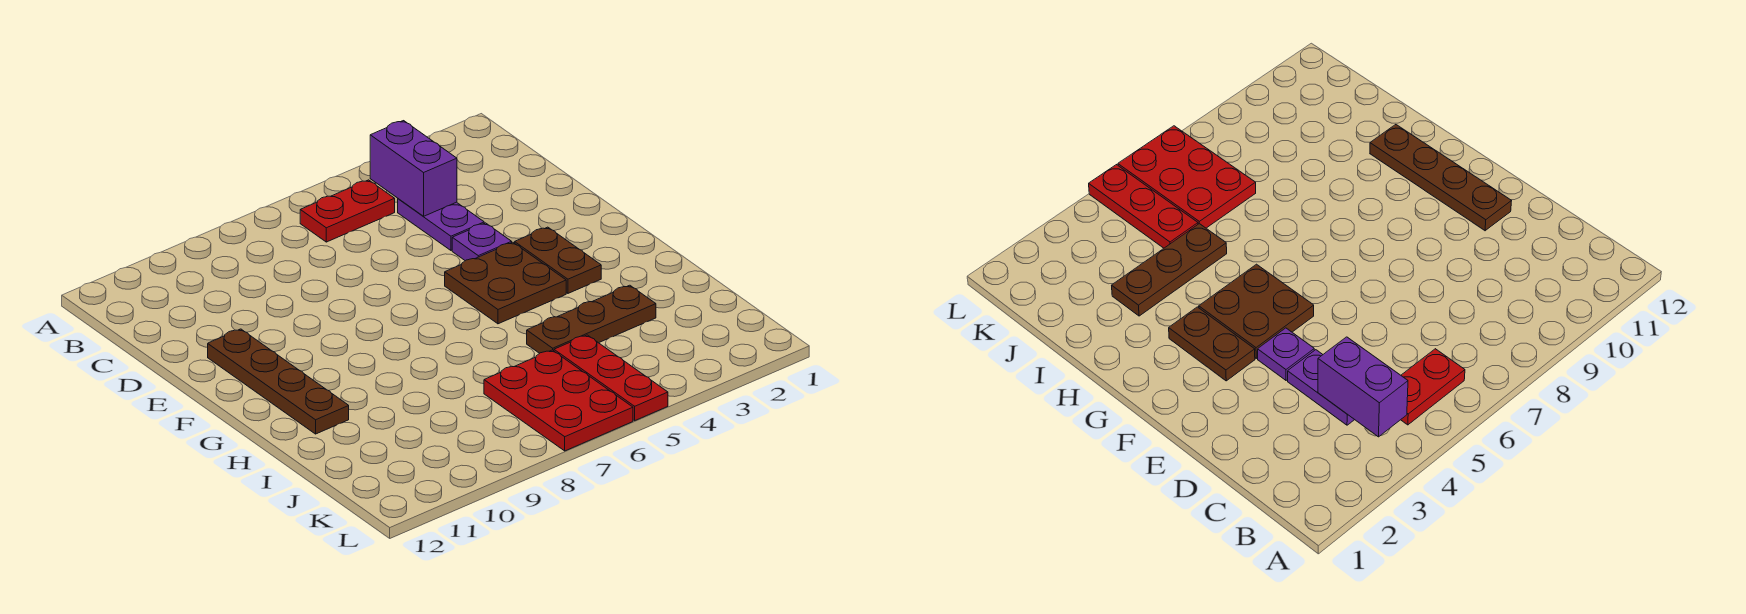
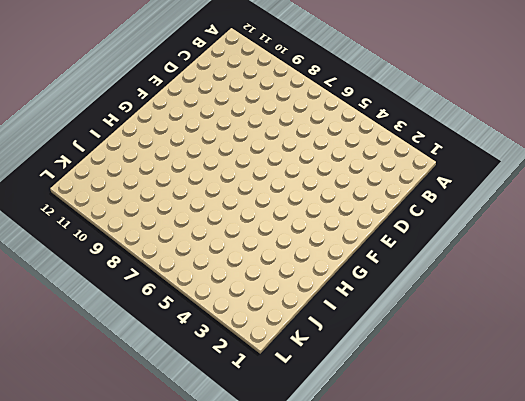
none -> red 1x2 plate [300,180,395,242]
none -> purple 1x2 plate [398,199,484,250]

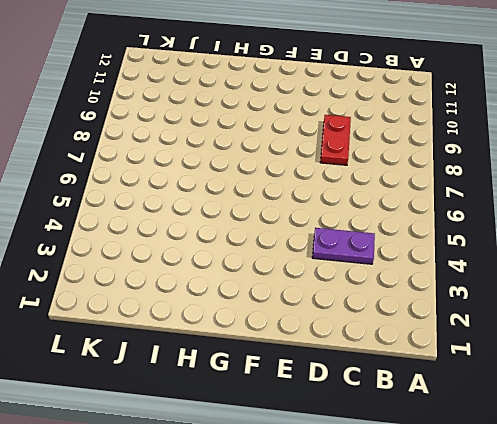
red 1x2 plate [320,115,351,165] -> red 1x2 plate moved to [300,180,395,242]
none -> purple 1x1 plate [452,223,512,261]
none -> brown 1x4 plate [208,329,349,434]

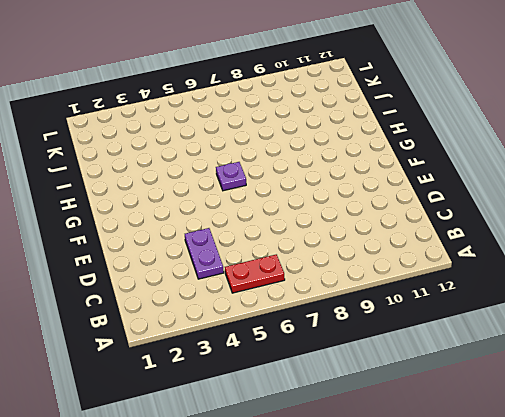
purple 1x1 plate [216,162,246,191] -> purple 1x1 plate moved to [452,223,512,261]
none -> brown 1x4 plate [208,329,349,434]
none -> brown 1x2 plate [515,227,601,293]

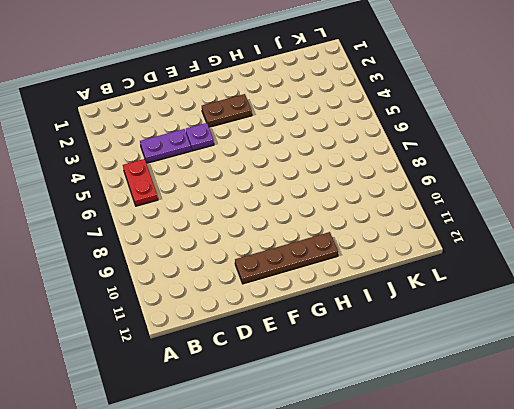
none -> brown 2x2 plate [445,242,566,324]
none -> brown 1x3 plate [527,285,656,353]

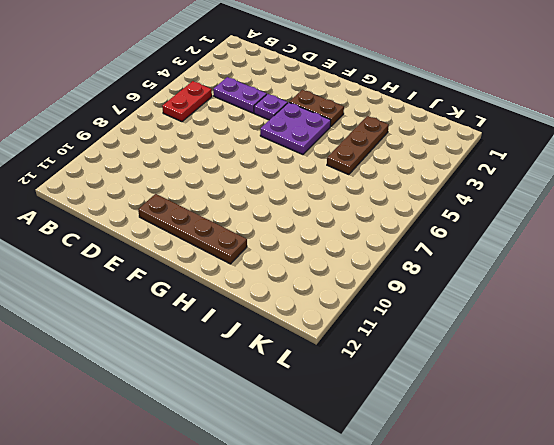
purple 2x2 plate [260,102,331,155] -> brown 2x2 plate [445,242,566,324]
none -> red 1x3 plate [554,335,668,420]
none -> red 2x3 plate [484,350,633,451]

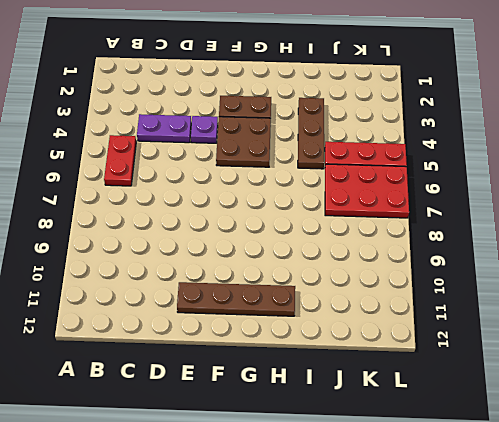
none -> purple 1x2 brick [370,121,457,216]

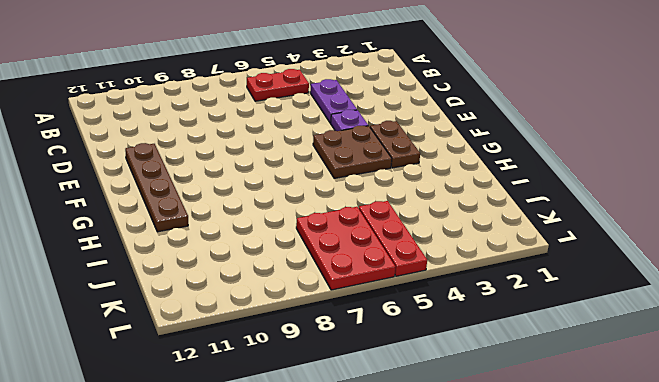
none -> brown 1x3 plate [527,285,656,353]
none -> purple 1x2 brick [370,121,457,216]

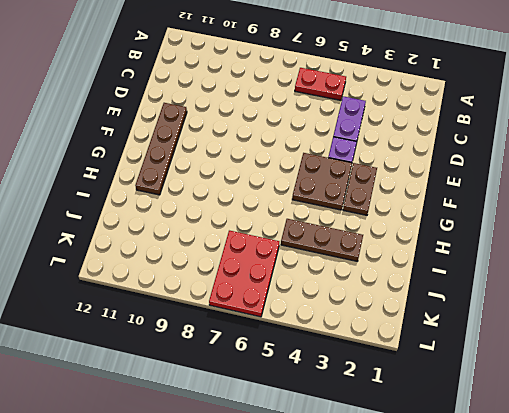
none -> red 1x3 plate [554,335,668,420]
none -> purple 1x2 brick [370,121,457,216]

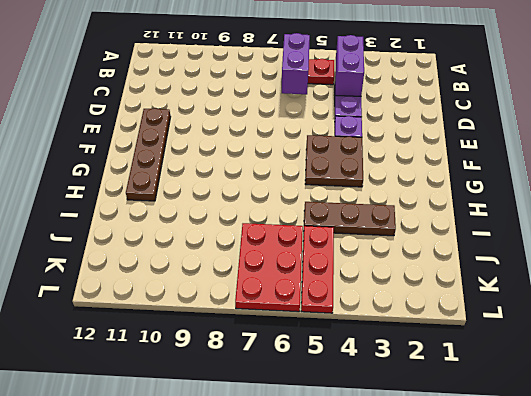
purple 1x2 brick [282,33,310,94] -> none
none -> brown 1x2 plate [515,227,601,293]

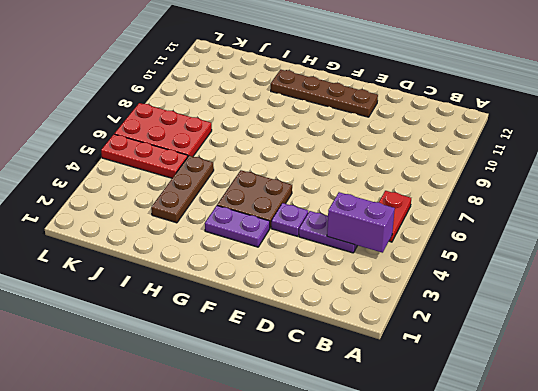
purple 1x2 plate [205,206,270,247] -> brown 1x2 plate [515,227,601,293]

